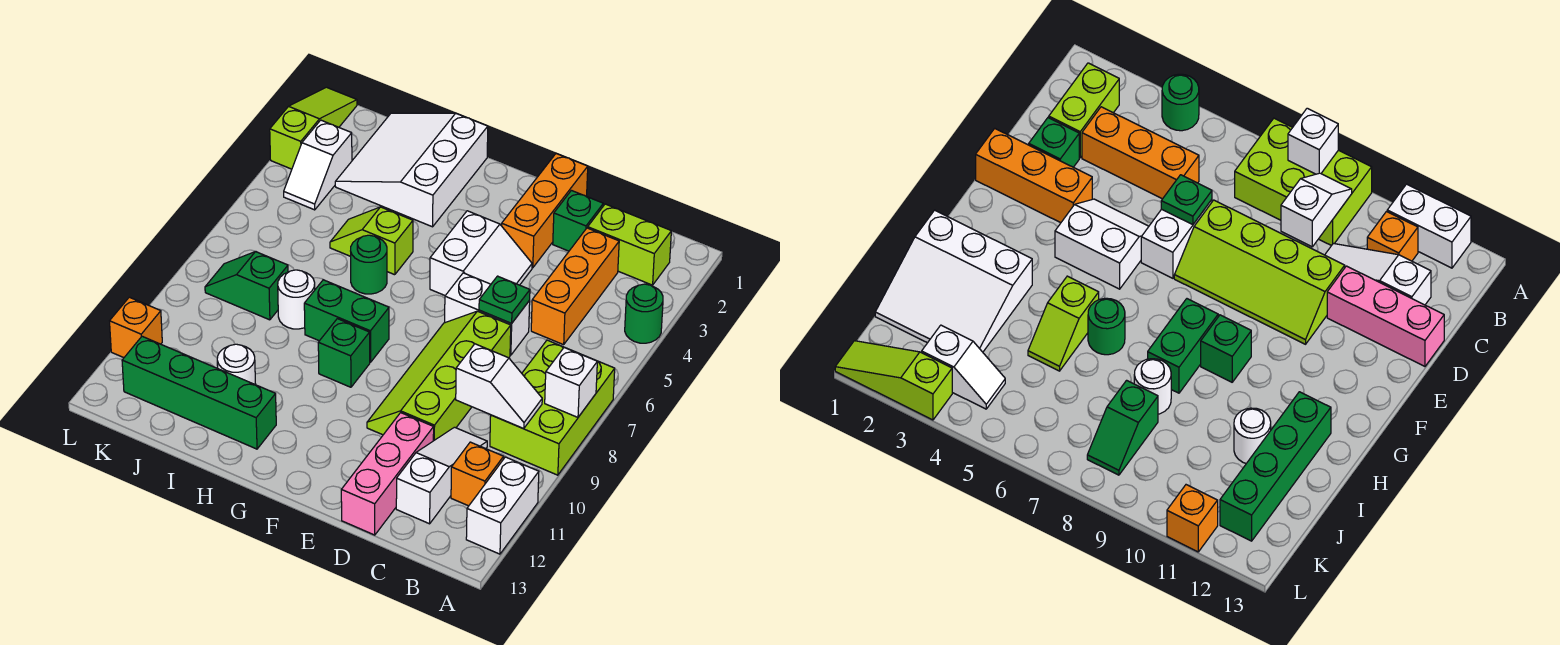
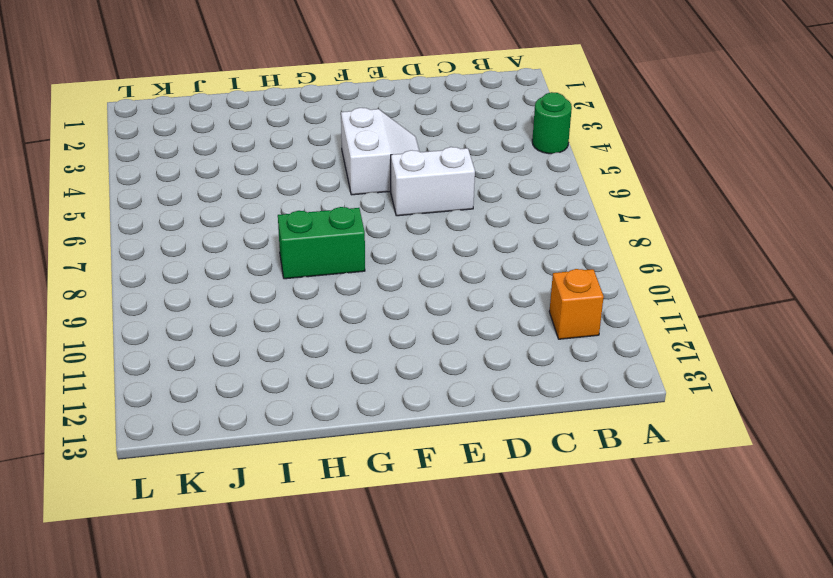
none -> lime 2x3 brick [490,340,615,475]
none -> white 1x2 brick [466,457,539,554]
none -> lime 1x2 brick [588,204,671,285]

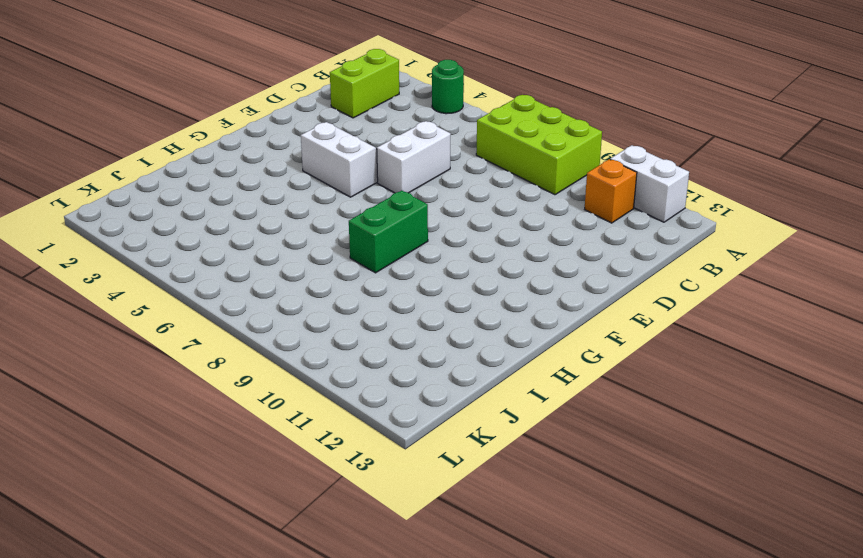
none -> orange 1x3 brick [531,228,619,345]
none -> white 1x3 slope [396,427,487,524]
none -> green 1x1 brick [553,190,603,251]

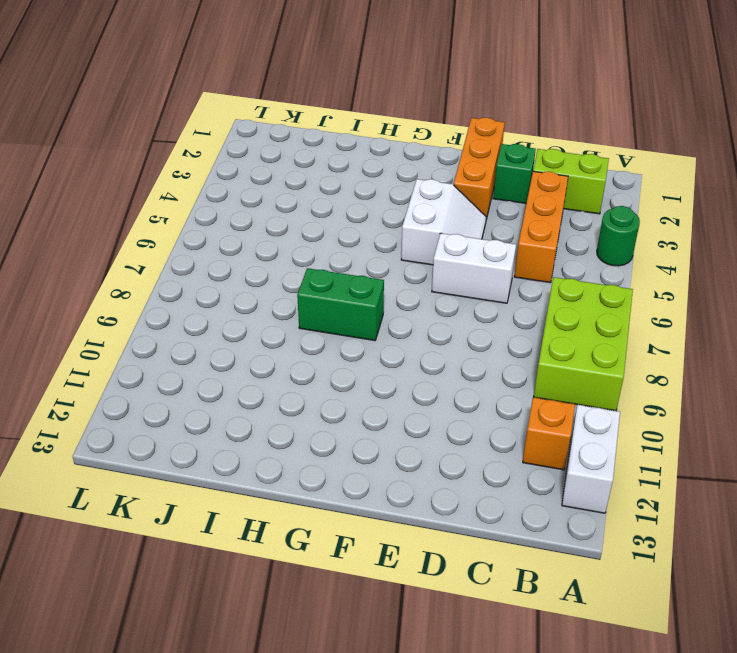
none -> white 1x3 slope [396,427,487,524]
none -> lime 2x4 slope [367,311,511,441]
none -> pink 1x3 brick [341,413,434,535]

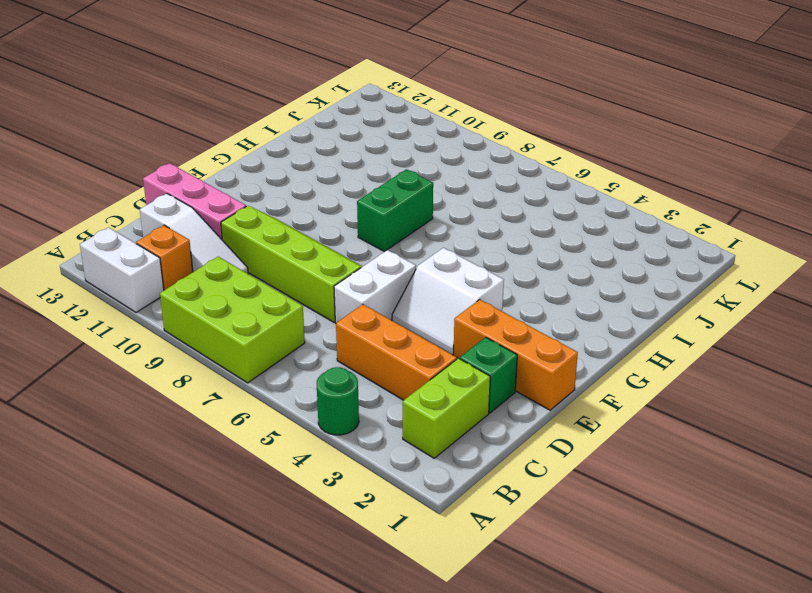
none -> green 1x1 brick [318,319,370,387]
none -> white 3x3 slope [335,113,488,227]
none -> lime 1x2 slope [330,207,413,275]

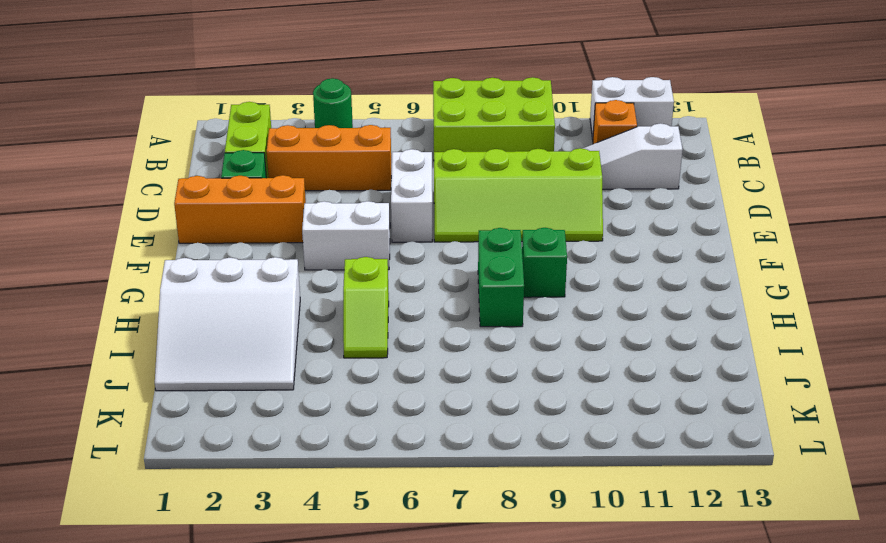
none -> pink 1x3 brick [341,413,434,535]
none -> green 1x1 round brick [351,235,387,294]
none -> green 1x4 brick [122,336,276,449]

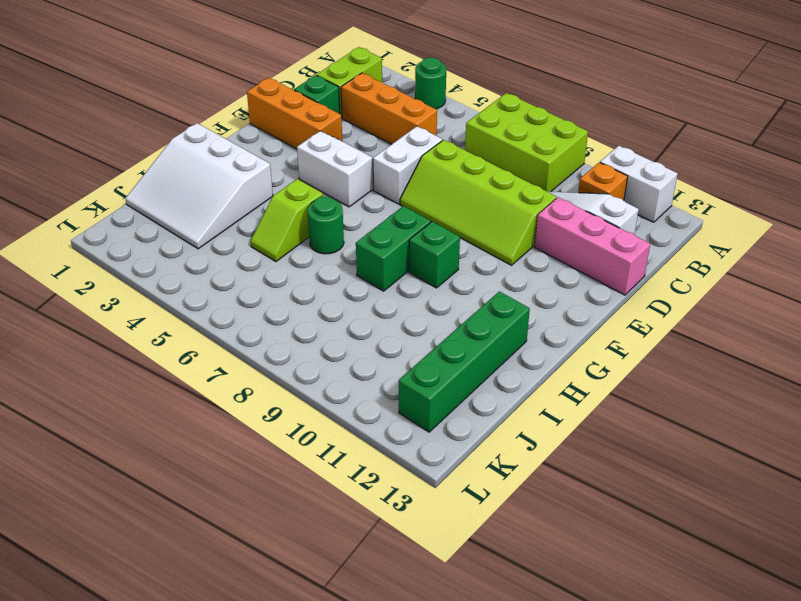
none -> white 1x1 round brick [278,270,315,329]
none -> white 1x1 round brick [217,344,256,385]
none -> green 1x2 slope [205,252,288,320]

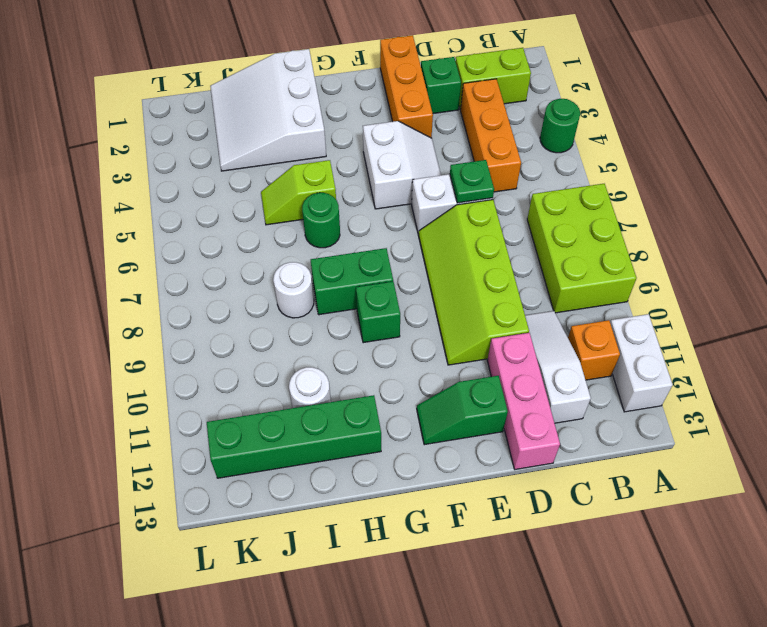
green 1x2 slope [417,376,508,445] -> green 1x2 slope moved to [205,252,288,320]
none -> white 1x2 slope [284,120,352,210]
none -> lime 1x3 slope [270,87,357,169]
none -> orange 1x1 brick [110,297,162,358]

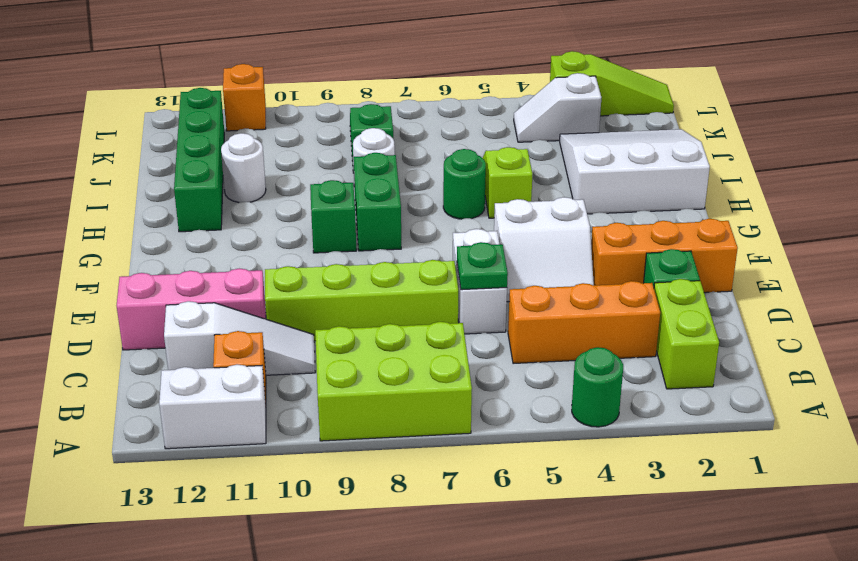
none -> white 1x1 brick [545,347,597,417]
none -> white 1x2 slope [456,344,542,429]

